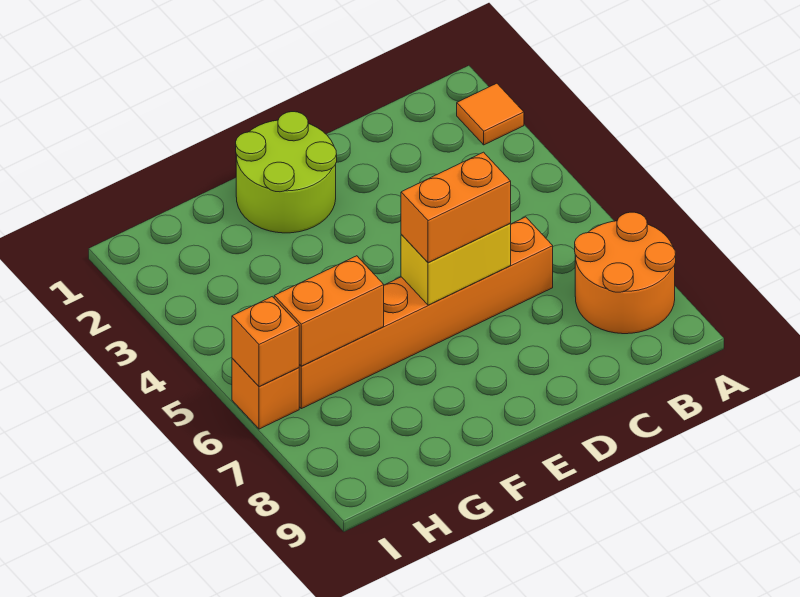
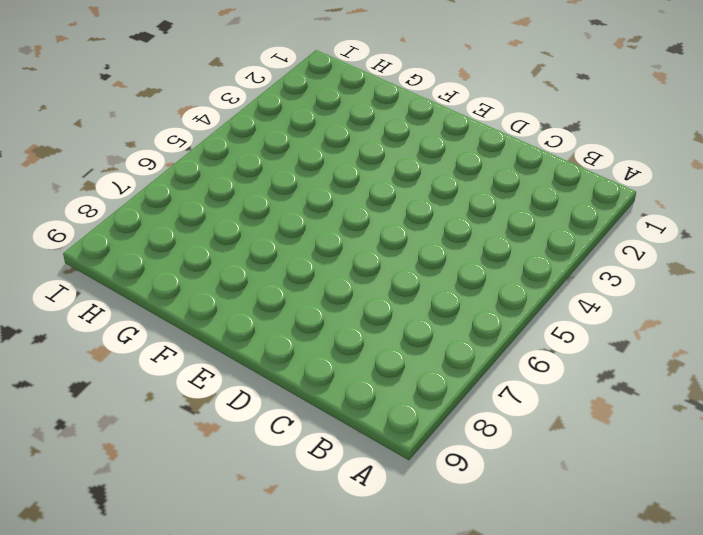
none -> orange 1x1 tile [457,83,524,145]
none -> orange 2x2 round brick [575,212,676,334]

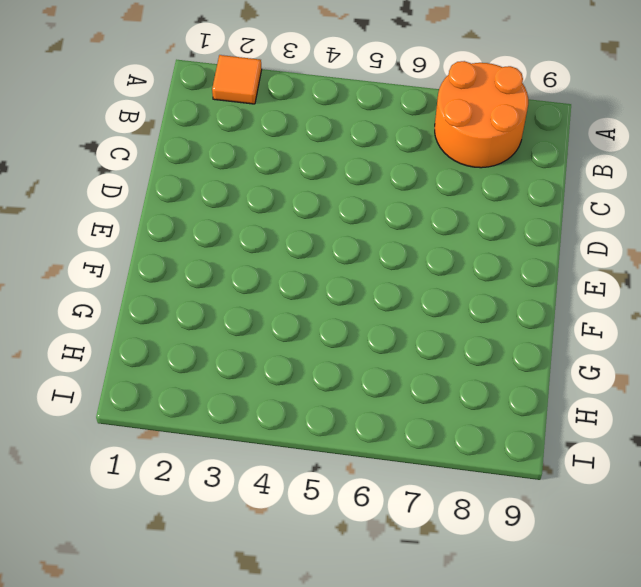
none -> orange 1x6 brick [299,217,553,409]
none -> lime 2x2 round brick [236,112,337,233]

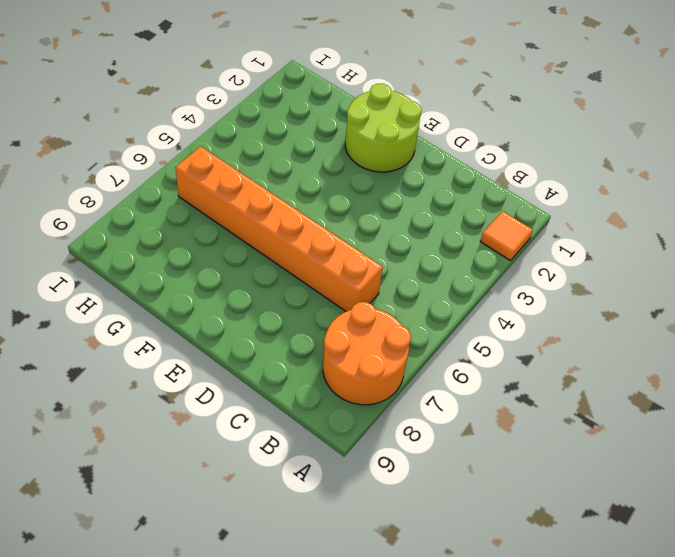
none -> orange 1x1 brick [232,359,299,429]
none -> yellow 1x2 brick [401,224,511,305]

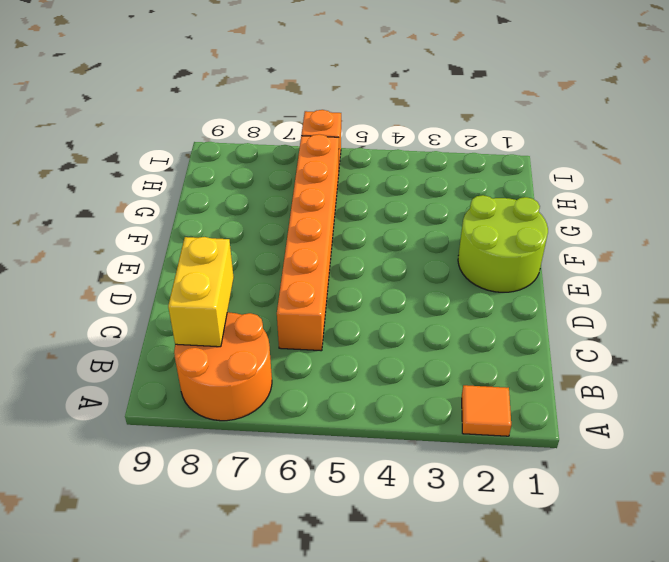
yellow 1x2 brick [168,237,234,347] -> yellow 1x2 brick moved to [401,224,511,305]
none -> orange 1x2 brick [274,256,384,366]
none -> orange 1x1 brick [232,297,299,387]

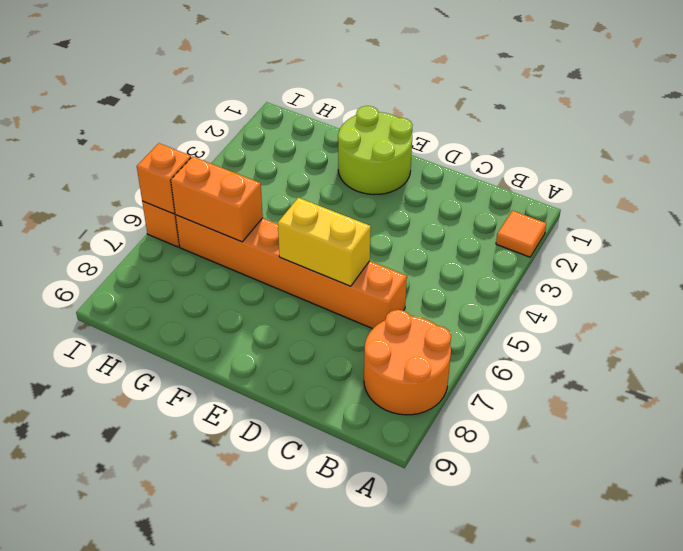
none -> orange 1x2 brick [401,152,511,263]

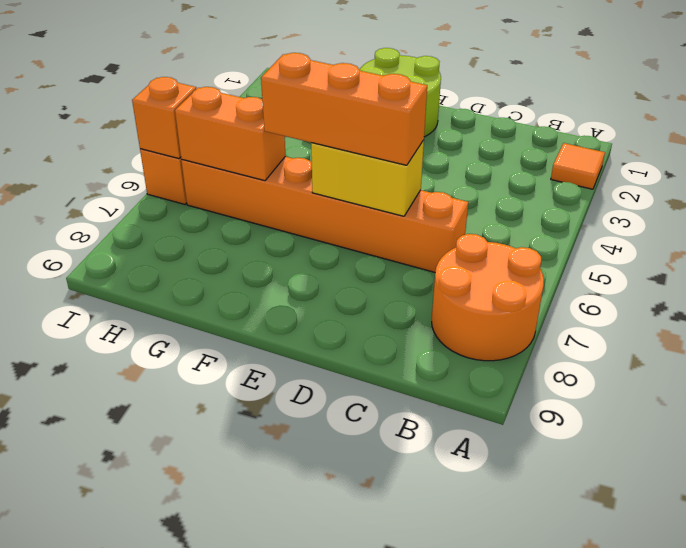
orange 1x3 brick [261,53,427,165] -> orange 1x2 brick [401,152,511,263]

